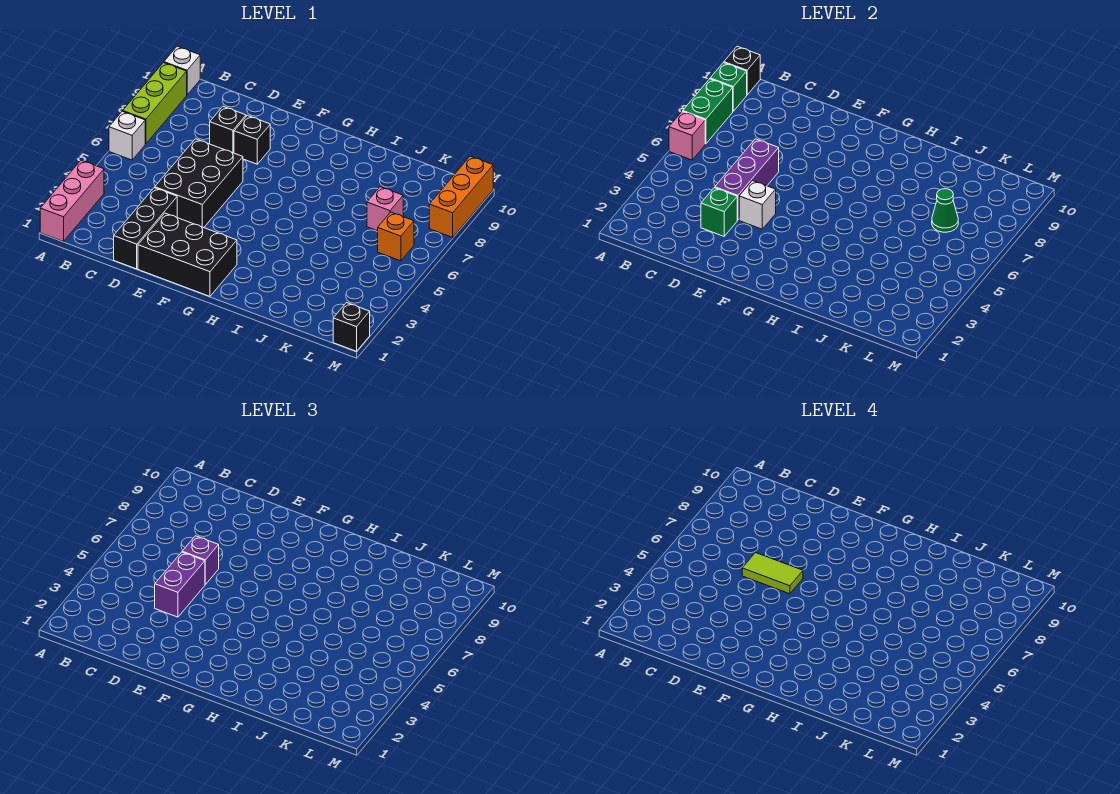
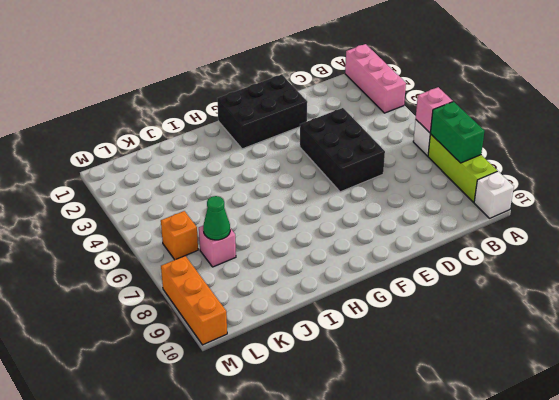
none -> black 1x3 brick [114,188,177,269]
none -> black 1x1 brick [210,106,246,153]
none -> black 1x1 brick [234,115,270,164]

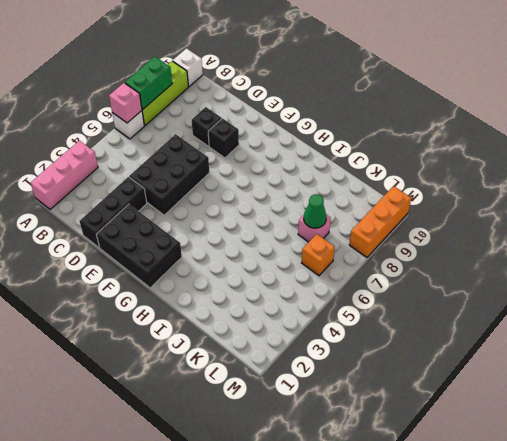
none -> black 1x1 brick [333,303,370,351]
none -> green 1x1 brick [710,63,747,111]
none -> black 1x1 brick [724,46,760,95]

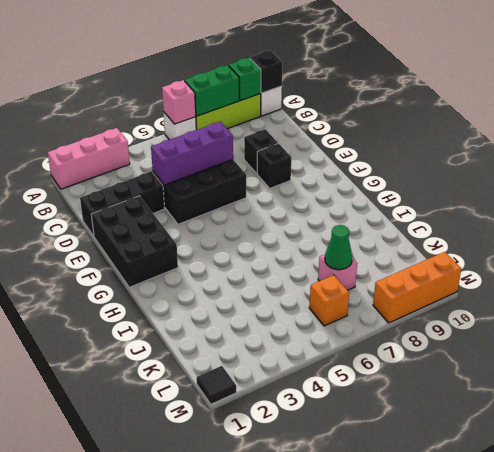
black 1x1 tile [197,366,236,404] -> black 1x1 brick [333,303,370,351]
none -> green 1x1 brick [701,188,737,236]
none -> white 1x1 brick [739,181,776,229]
none -> purple 1x2 brick [155,552,205,617]

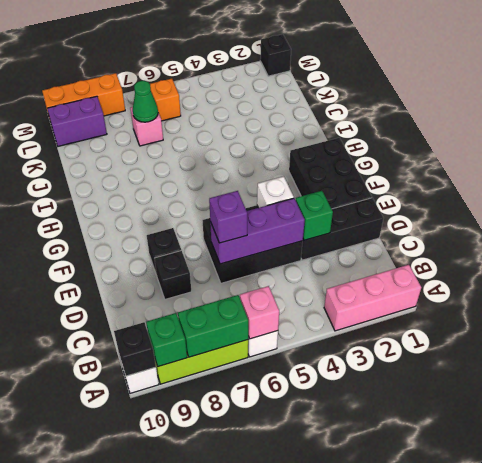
purple 1x2 brick [47,96,107,146] -> purple 1x2 brick moved to [155,552,205,617]
none -> lime 1x2 tile [742,553,803,594]

